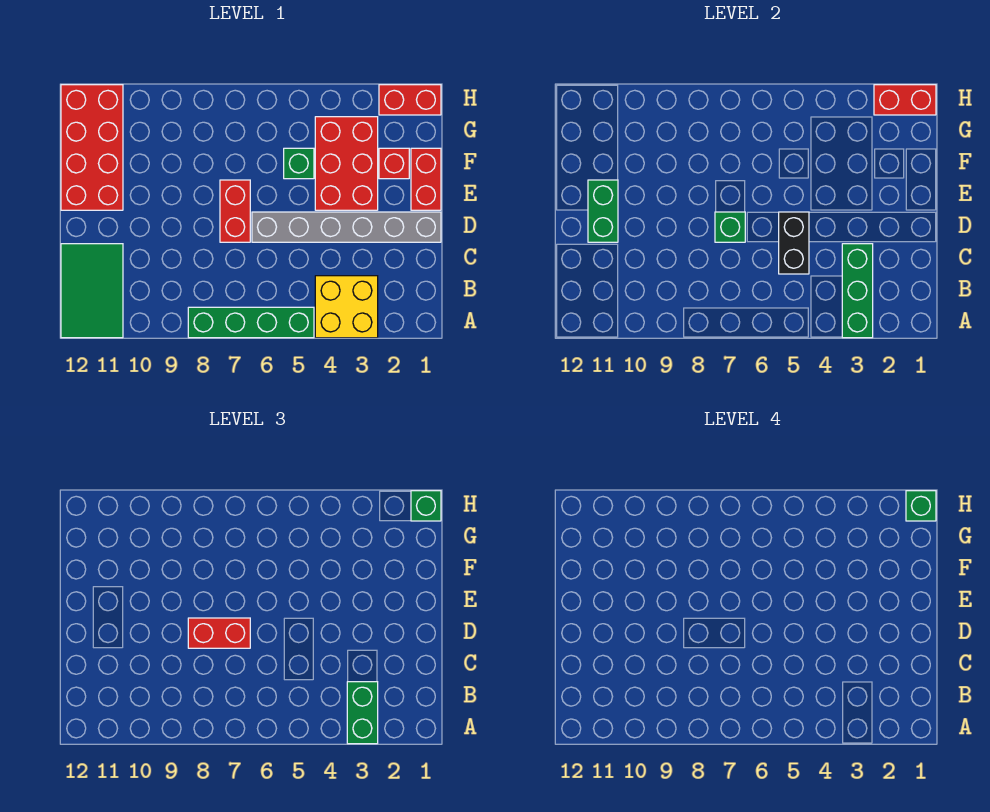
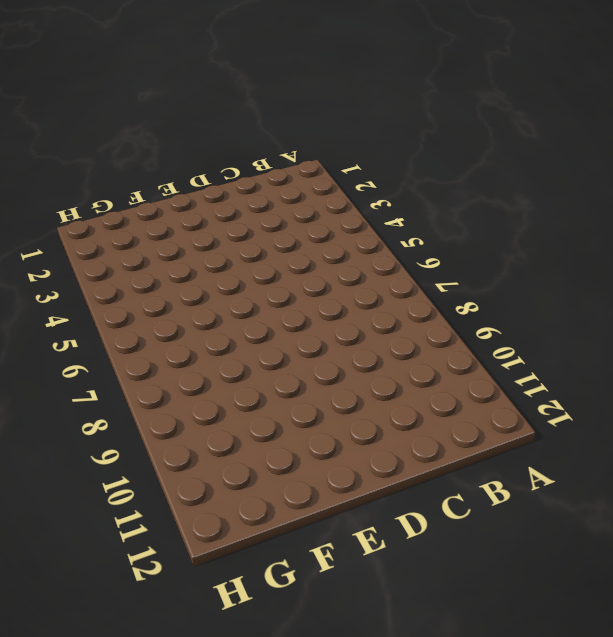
none -> yellow 2x2 brick [315,276,378,338]
none -> green 1x4 brick [188,307,314,338]
none -> green 2x3 tile [61,244,123,338]

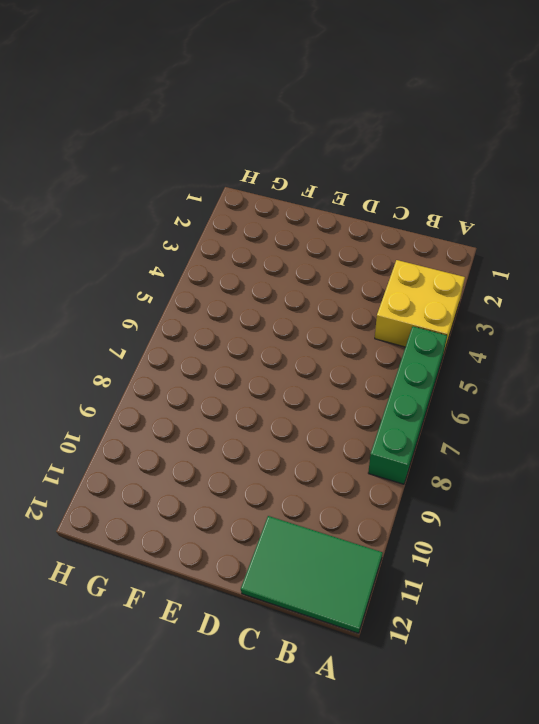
none -> grey 1x6 brick [252,212,441,242]
none -> red 1x2 brick [220,180,250,242]
none -> red 1x2 brick [411,148,441,210]

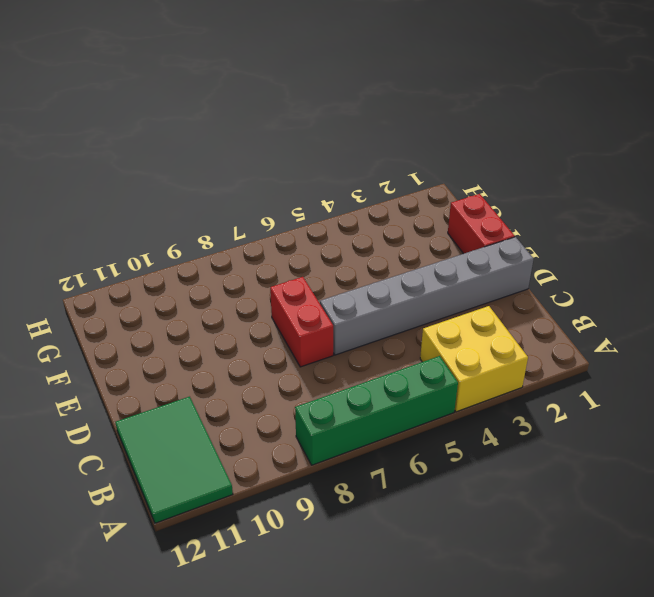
none -> red 2x3 brick [315,117,378,210]
none -> red 2x4 brick [61,85,123,210]
none -> red 1x1 brick [379,148,409,179]

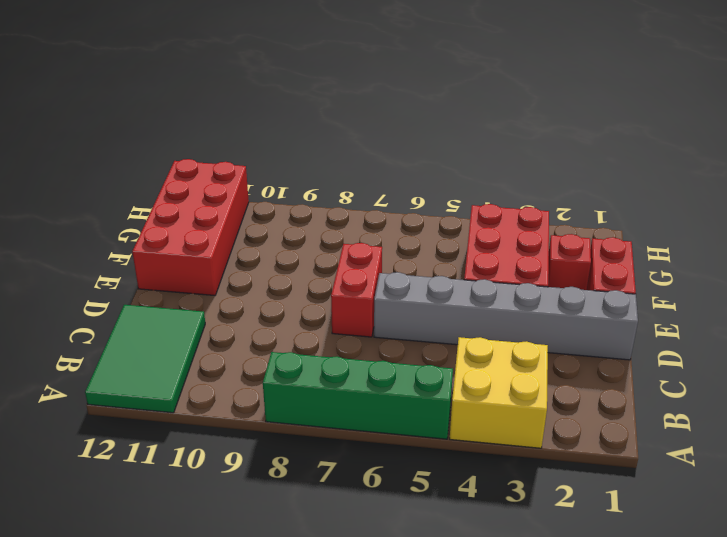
none -> green 1x1 brick [284,148,314,179]
none -> red 1x2 brick [379,85,441,115]
none -> green 1x3 brick [842,244,873,338]

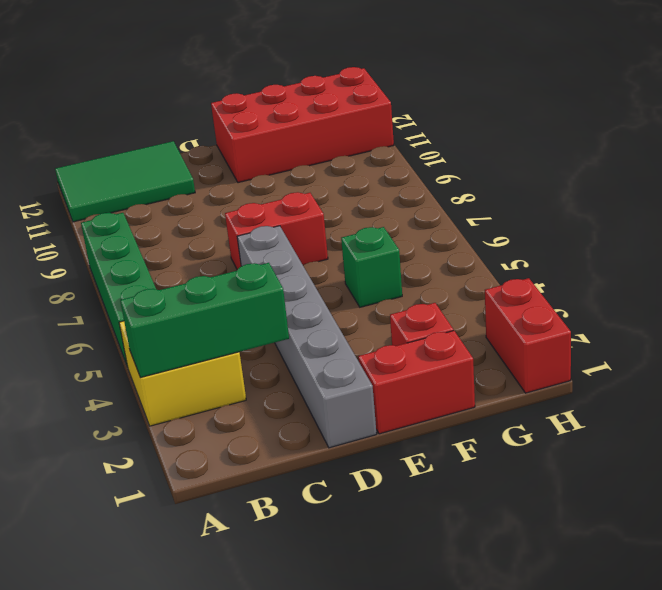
none -> red 2x3 brick [315,117,378,210]
none -> black 1x2 brick [779,212,809,274]
none -> green 1x1 brick [715,212,745,242]

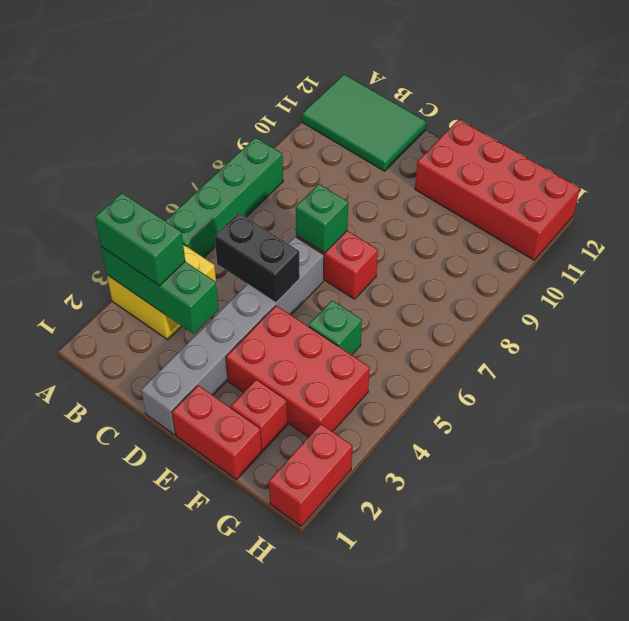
none -> green 1x2 brick [588,180,618,242]
none -> red 1x2 brick [874,85,936,115]
none -> red 1x2 brick [188,618,250,648]

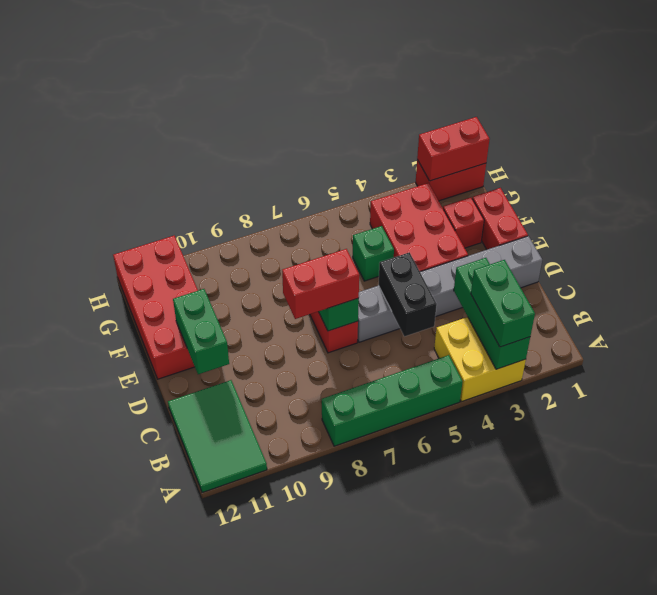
none -> green 1x1 brick [411,491,441,521]
none -> green 1x1 brick [906,491,936,521]

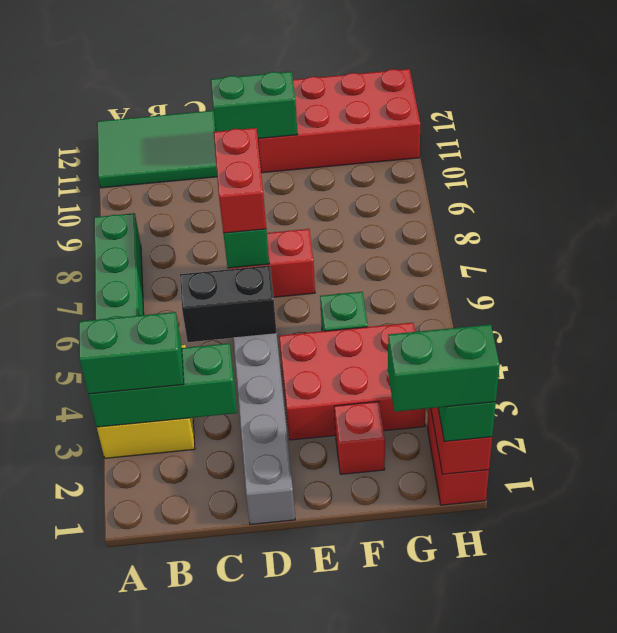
green 1x2 brick [388,324,500,412] -> green 1x1 brick [906,491,936,521]
none -> red 1x2 brick [411,148,441,210]

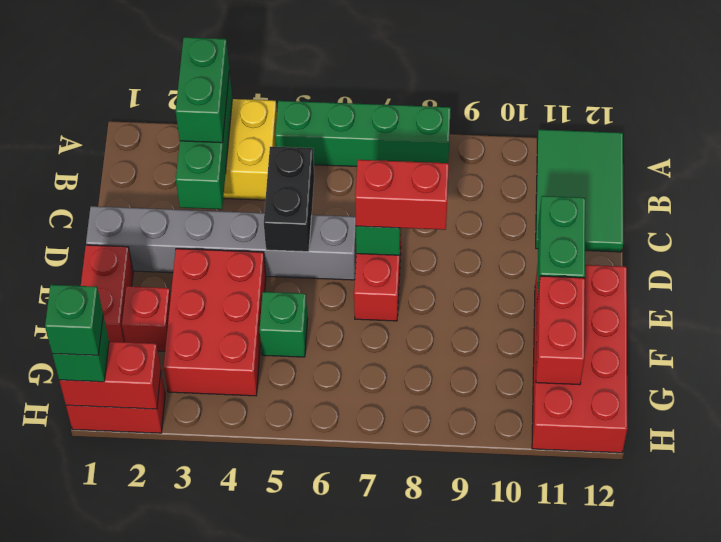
red 1x2 brick [536,276,585,385] -> none

